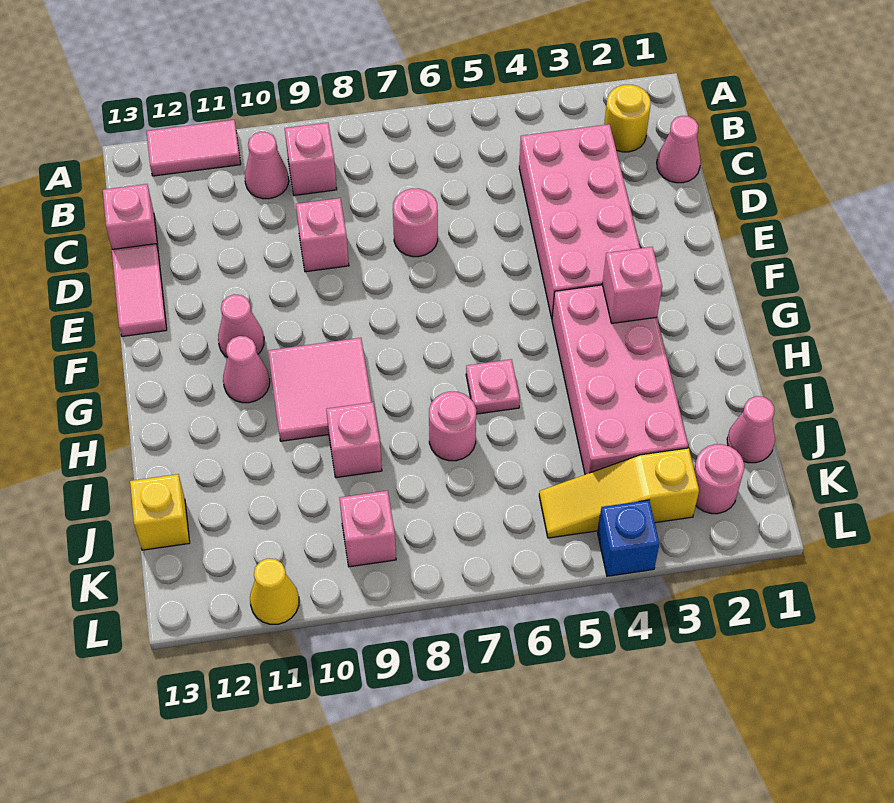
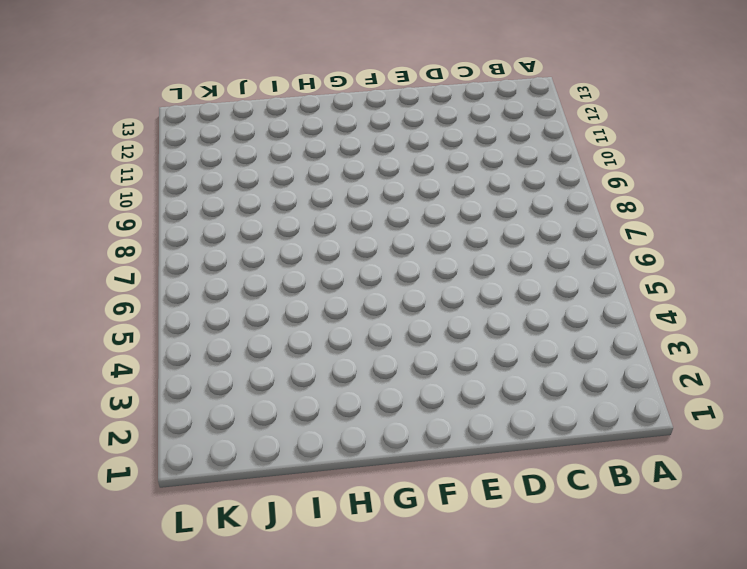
none -> pink 1x2 tile [146,120,241,176]
none -> yellow 1x1 round brick [604,85,651,152]
none -> pink 1x1 brick [285,123,337,195]

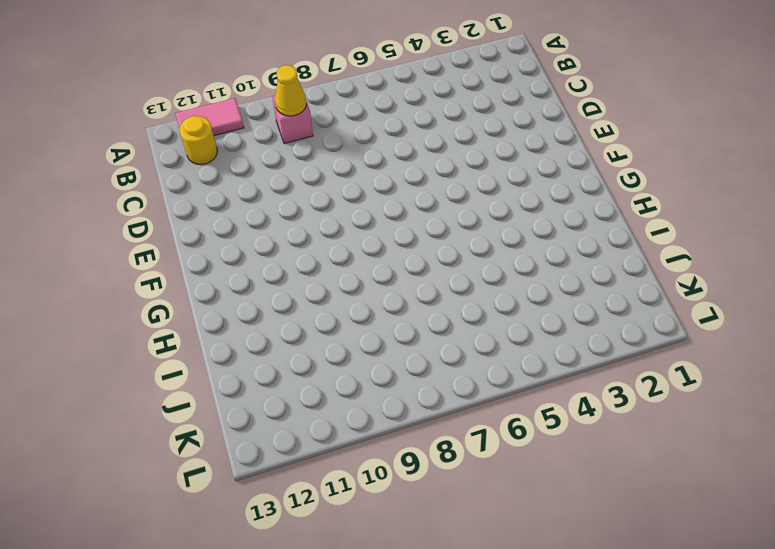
yellow 1x1 cone [275,65,307,116] -> yellow 1x1 cone moved to [250,558,299,624]
yellow 1x1 round brick [180,116,217,165] -> yellow 1x1 round brick moved to [604,85,651,152]
none -> pink 1x1 cone [245,132,289,199]
none -> pink 1x1 cone [657,116,701,183]
none -> pink 2x4 brick [519,124,640,318]

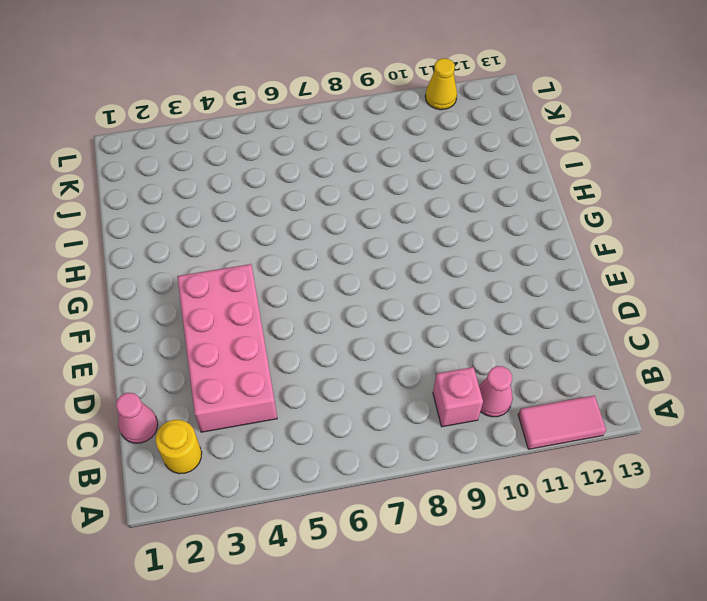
none -> pink 1x1 brick [103,184,158,249]
none -> pink 1x1 round brick [393,189,438,257]
none -> pink 1x1 brick [296,198,349,272]

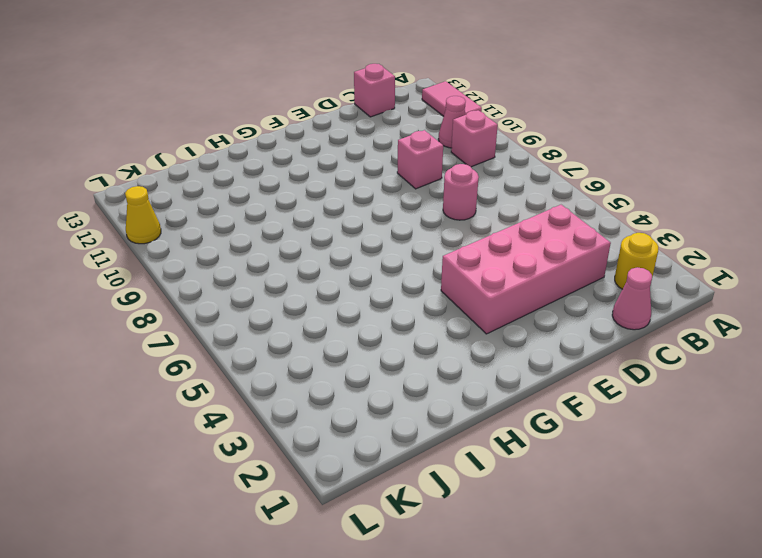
none -> pink 1x2 tile [112,244,167,336]
none -> pink 1x1 cone [218,294,264,358]
none -> pink 2x4 brick [552,285,688,474]

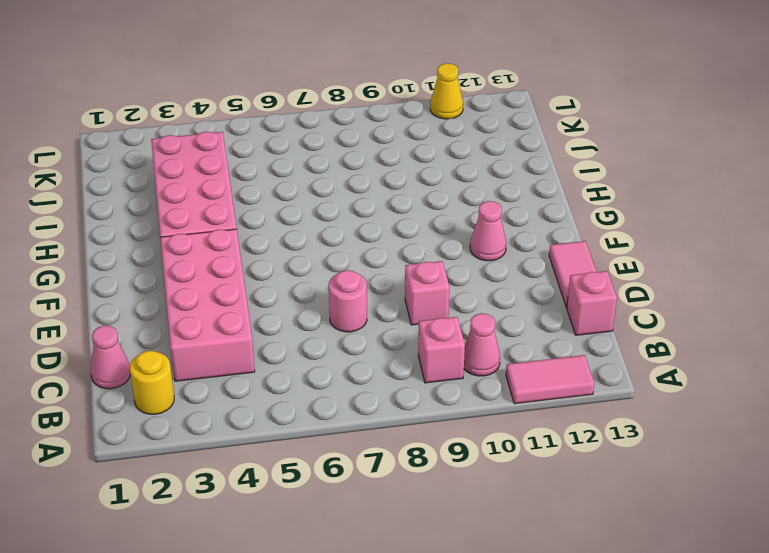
none -> pink 2x2 tile [268,338,372,441]
none -> pink 1x1 cone [223,336,270,403]
none -> pink 1x1 plate [466,359,520,414]

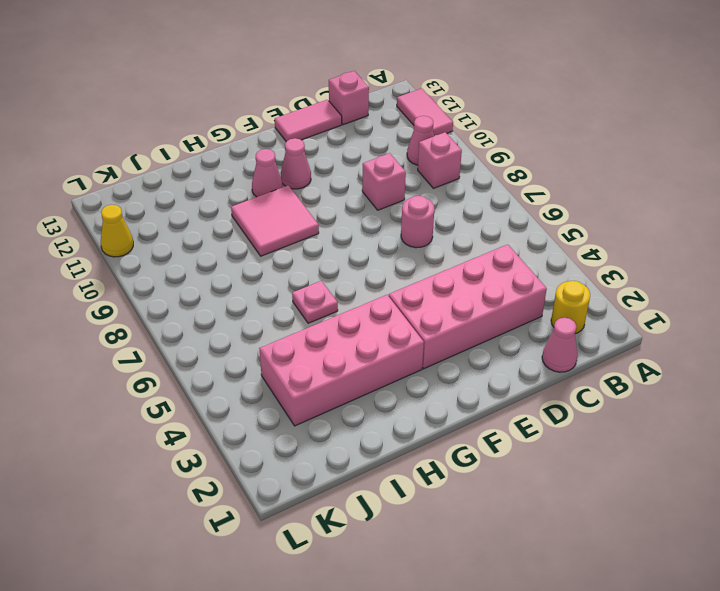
none -> pink 1x1 round brick [429,392,476,461]
none -> pink 1x1 brick [326,402,382,478]
none -> pink 1x1 cone [727,396,775,463]

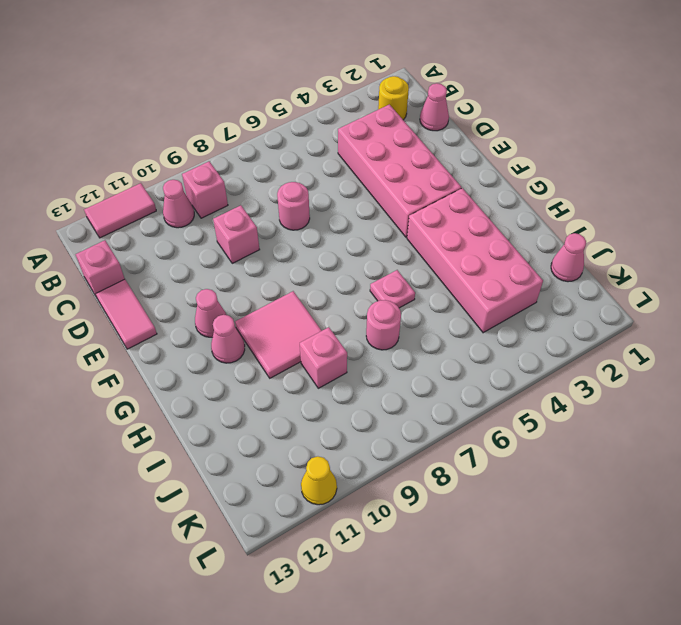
none -> yellow 1x1 brick [130,474,190,550]
none -> pink 1x1 round brick [694,444,744,514]
none -> yellow 1x3 slope [539,448,699,538]

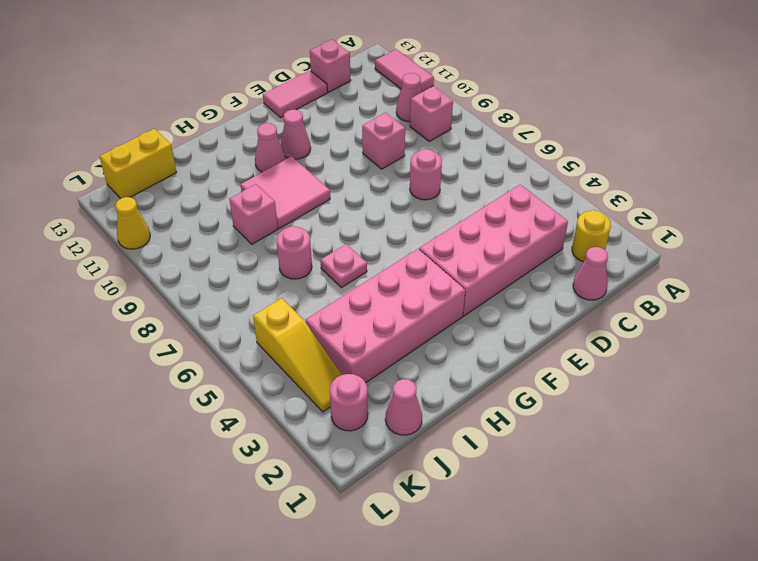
yellow 1x2 brick [100,129,177,199] -> yellow 1x1 brick [130,474,190,550]
yellow 1x3 slope [253,298,342,412] -> yellow 1x3 slope turned to [539,448,699,538]
none -> pink 1x1 brick [340,491,396,567]
none -> blue 1x1 brick [598,500,659,576]
none -> pink 1x1 brick [602,247,662,323]

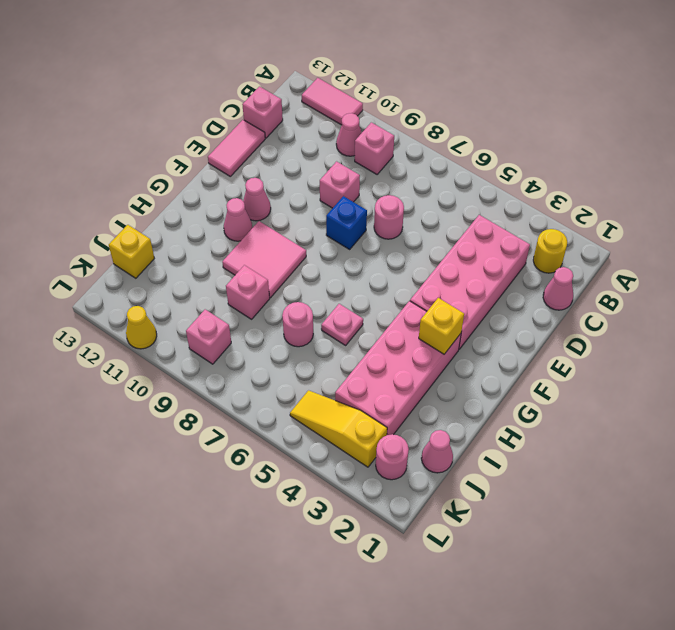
blue 1x1 brick [326,196,367,249] -> blue 1x1 brick moved to [598,500,659,576]
yellow 1x1 brick [419,298,464,354] -> pink 1x1 brick [602,247,662,323]

